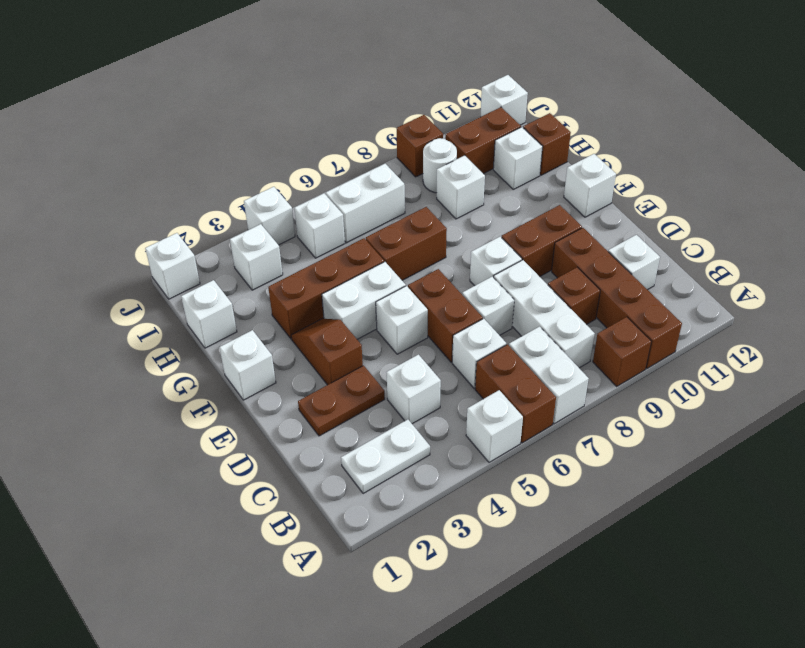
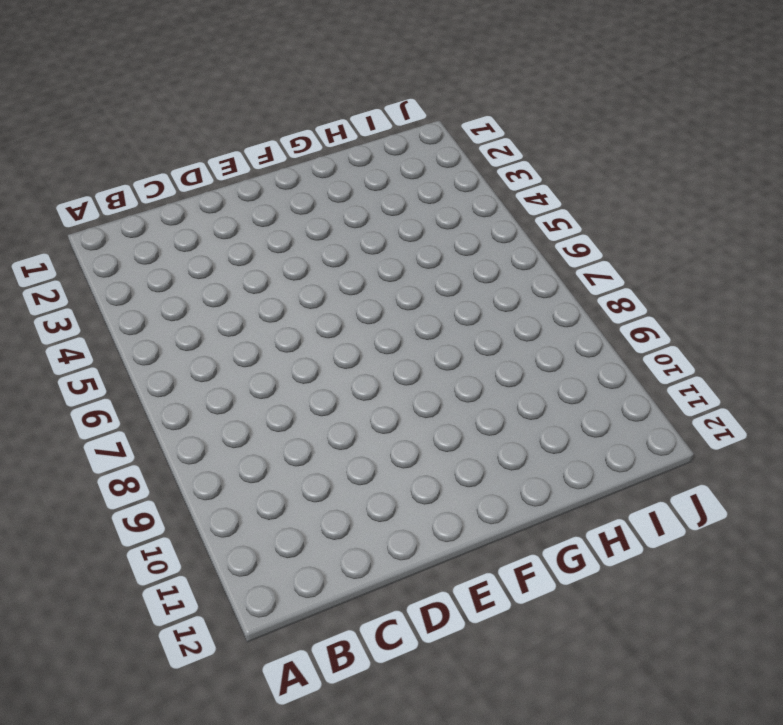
none -> white 1x1 brick [466,390,523,462]
none -> brown 1x2 brick [475,345,556,443]
none -> white 1x2 brick [509,327,589,424]
none -> brown 1x1 brick [593,317,651,386]

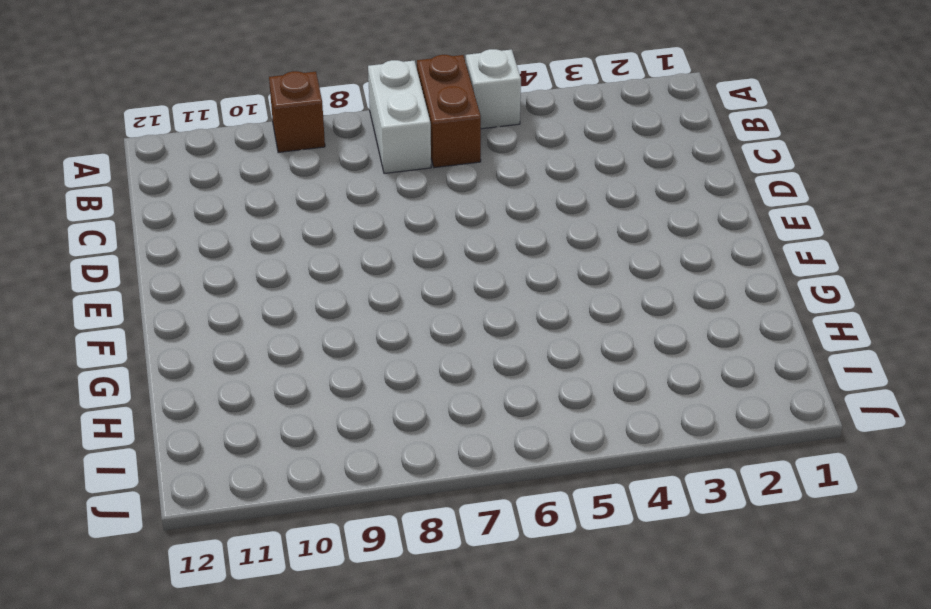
none -> brown 1x4 brick [552,228,682,368]
none -> white 1x2 plate [341,420,430,494]
none -> white 1x3 brick [494,260,595,368]
none -> white 1x1 brick [386,355,441,424]

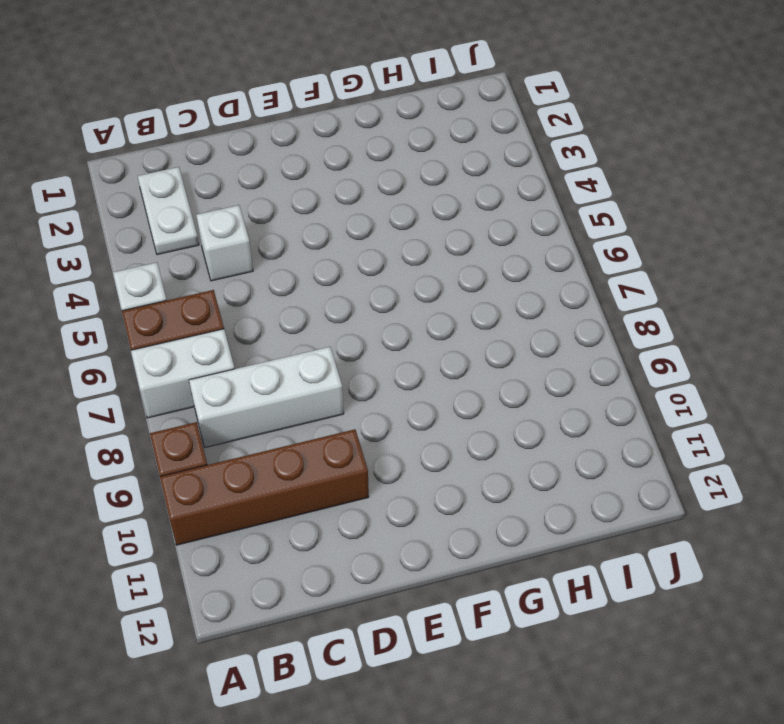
none -> white 1x1 brick [452,319,506,388]
none -> brown 1x1 brick [548,267,600,325]
none -> white 1x1 brick [608,235,660,290]
none -> brown 1x2 plate [298,365,385,436]

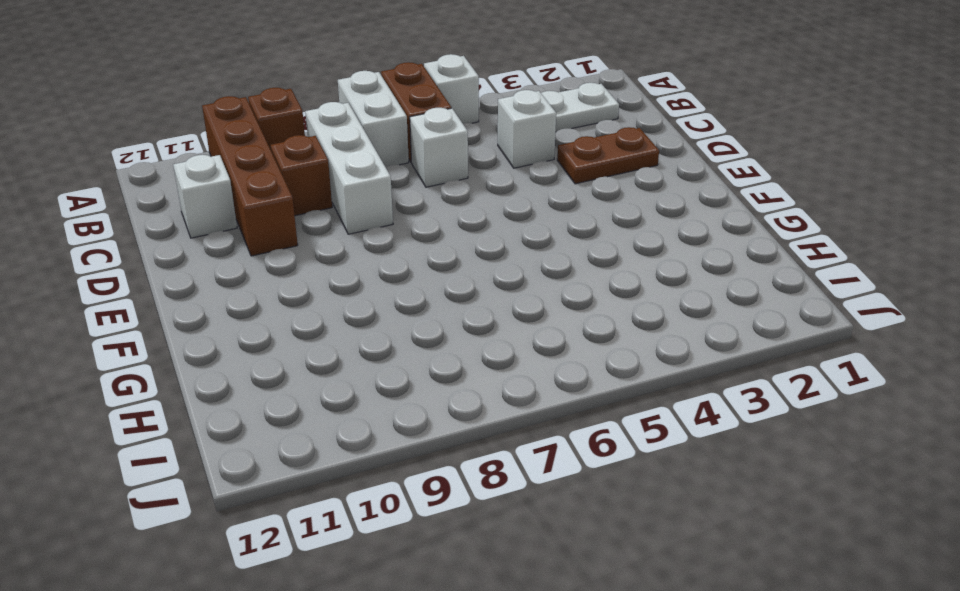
none -> brown 1x2 brick [408,269,483,362]
none -> white 1x1 brick [462,277,514,335]
none -> brown 1x2 slope [291,319,363,385]
none -> white 1x1 brick [376,286,428,354]

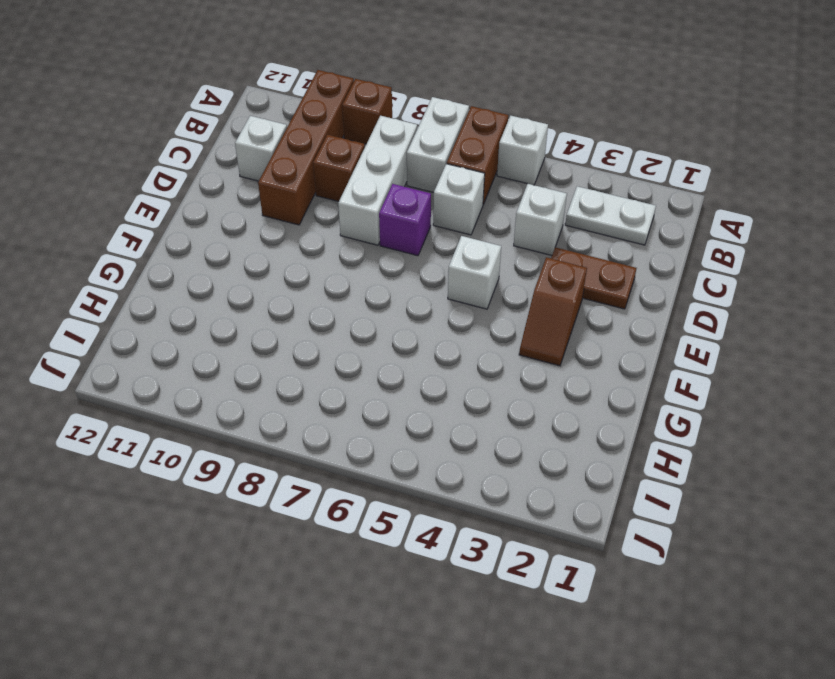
purple 1x1 brick [379,184,431,256] -> white 1x1 brick [462,277,514,335]
none -> brown 1x2 brick [408,269,483,362]
none -> white 1x1 brick [470,237,522,286]
none -> brown 1x2 brick [502,205,582,277]
none -> white 1x1 brick [219,330,276,400]

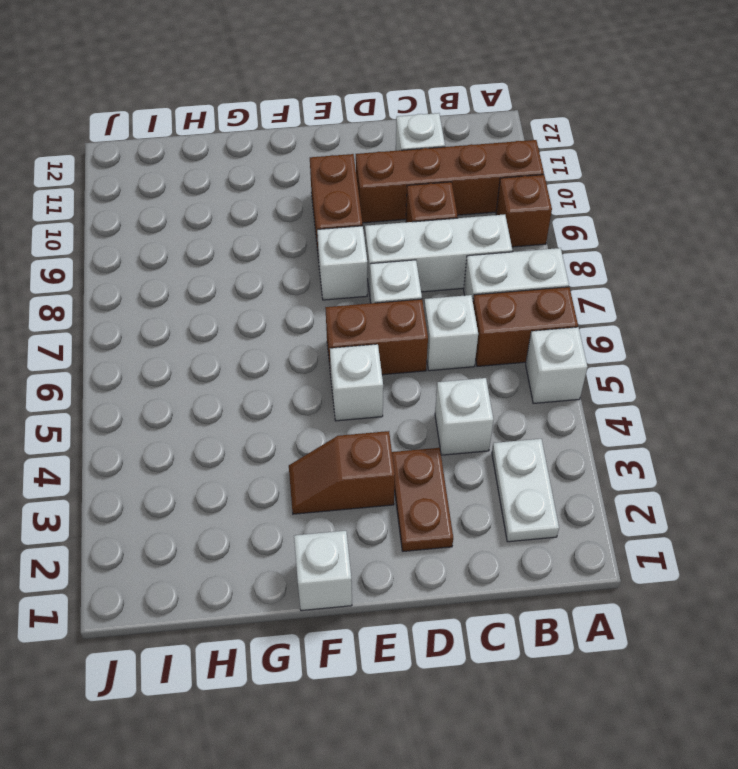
none -> white 1x2 brick [322,262,406,339]
none -> white 1x1 brick [564,154,616,217]
none -> brown 1x3 brick [268,238,384,339]
none -> brown 1x2 brick [366,207,447,280]

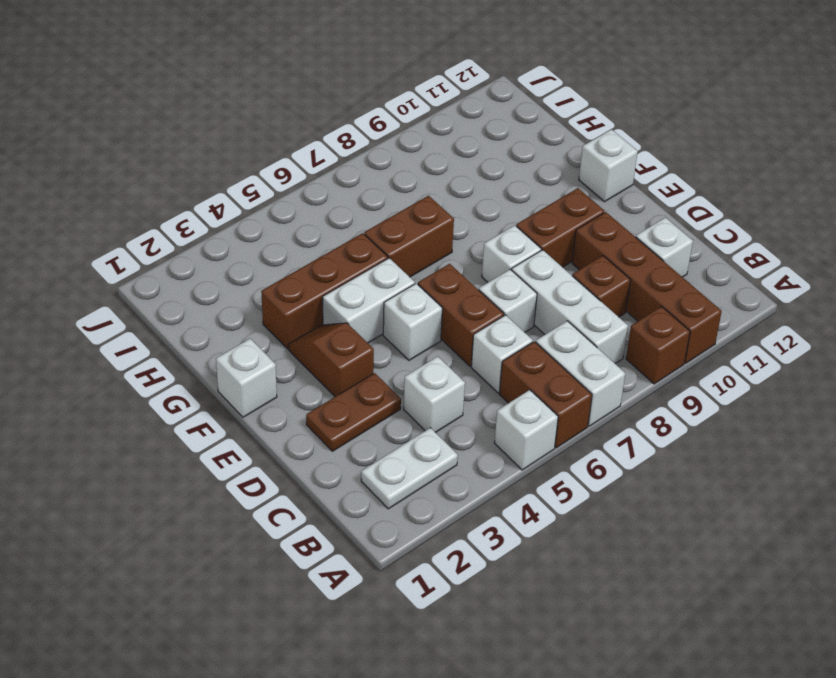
none -> white 1x1 brick [181,280,237,348]
none -> white 1x1 brick [437,155,485,219]
none -> white 1x1 brick [493,127,543,189]
none -> brown 1x1 brick [523,113,571,175]

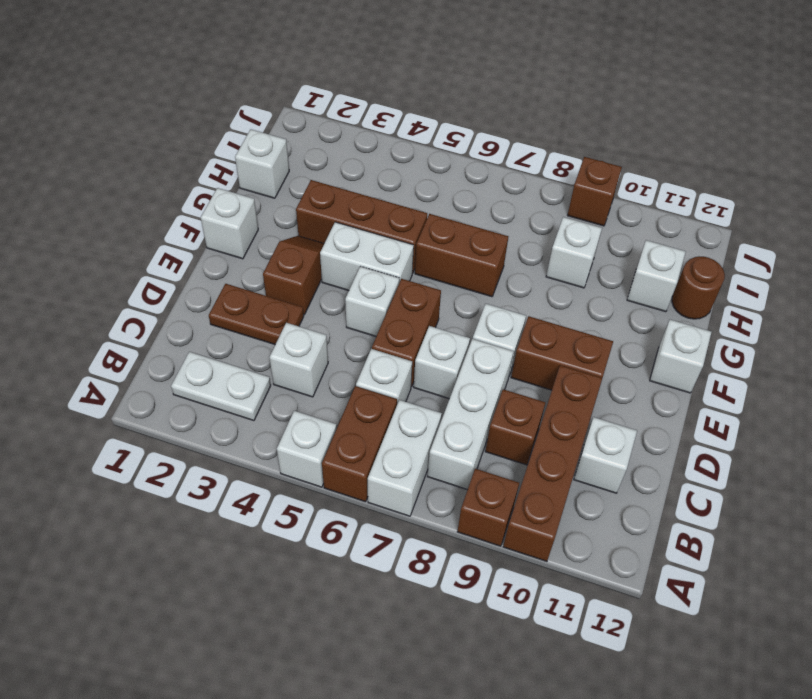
brown 1x1 round brick [672,257,725,319] -> brown 1x1 brick [523,113,571,175]
none -> white 1x1 brick [230,224,283,290]
none -> white 1x1 brick [294,193,345,258]
none -> white 1x2 brick [326,164,405,243]
none -> white 1x1 round brick [423,138,457,193]

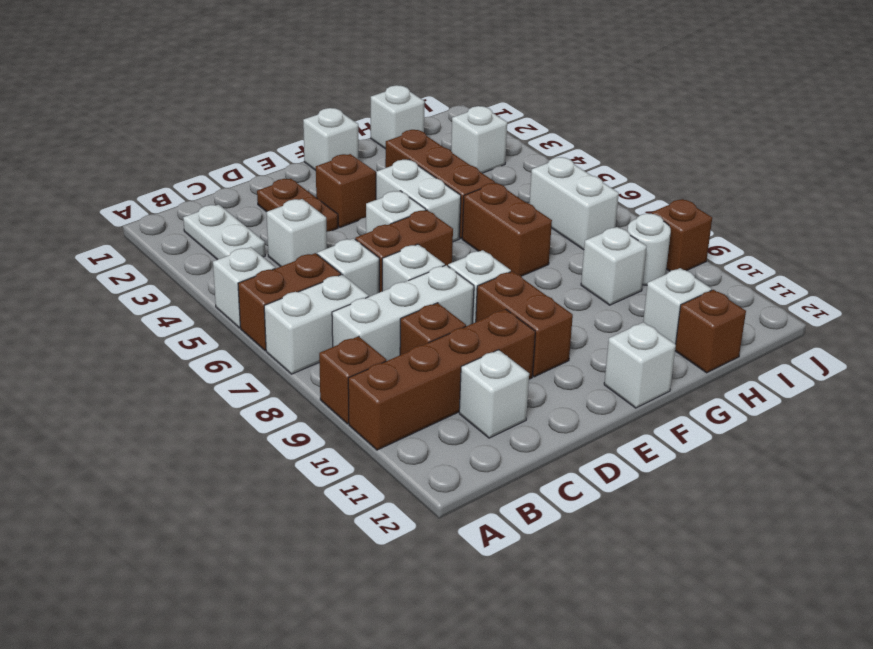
none -> white 1x1 brick [294,193,345,258]
none -> brown 1x2 brick [445,107,521,174]
none -> white 1x1 brick [145,233,200,299]
none -> white 1x1 brick [244,187,295,245]

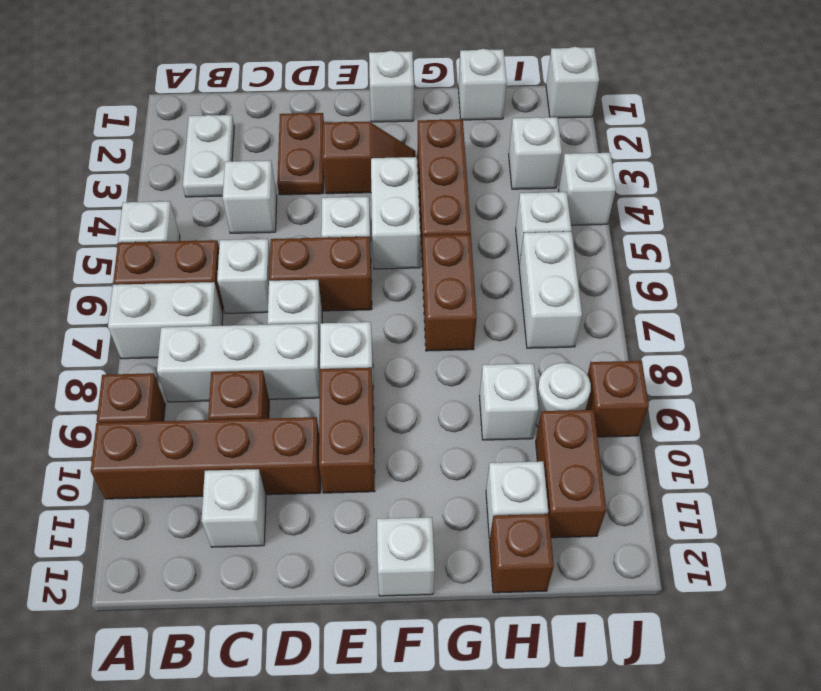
none -> white 1x1 brick [481,75,528,125]

